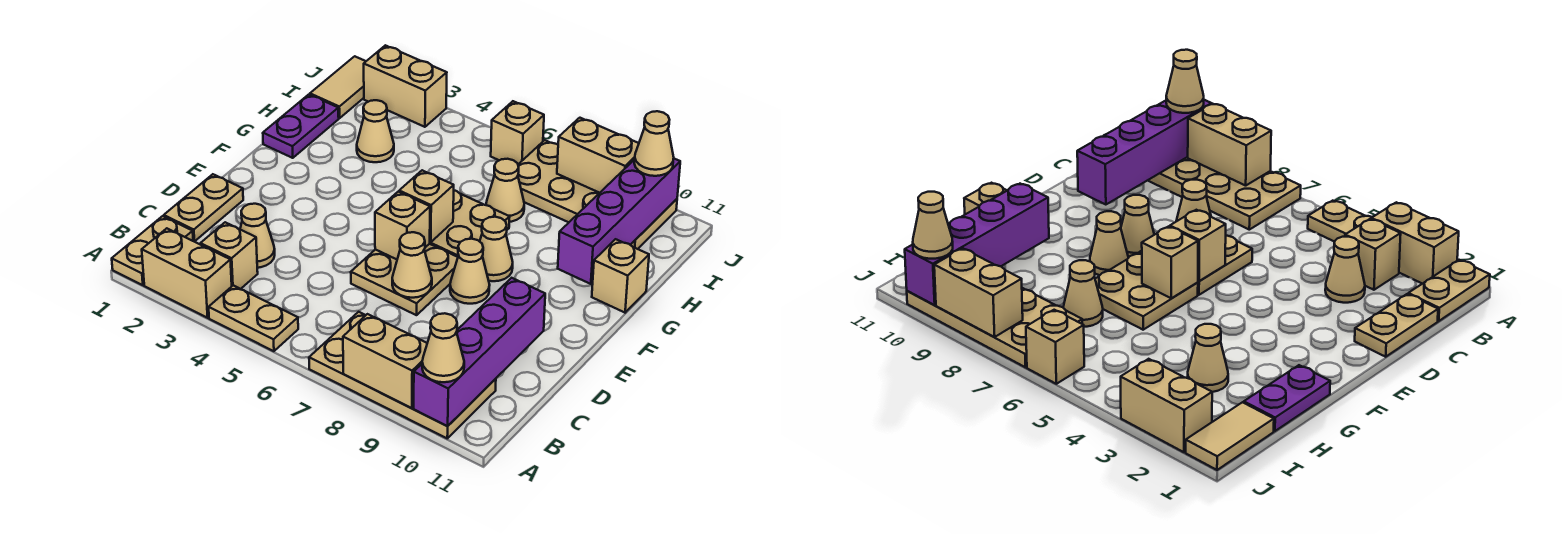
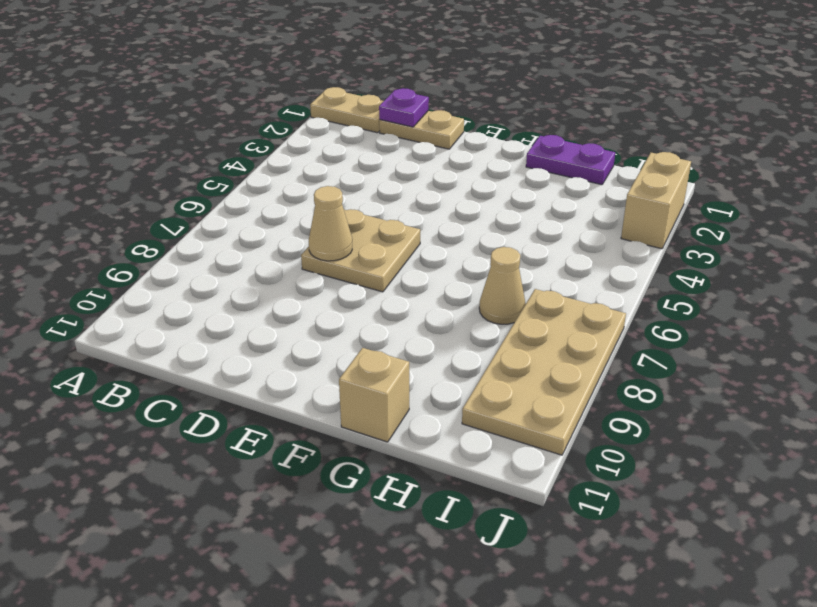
purple 1x1 plate [379,88,429,127] -> none
none -> tan 1x2 brick [142,228,232,318]
none -> tan 1x2 plate [209,285,298,351]
none -> tan 2x4 plate [309,312,496,438]

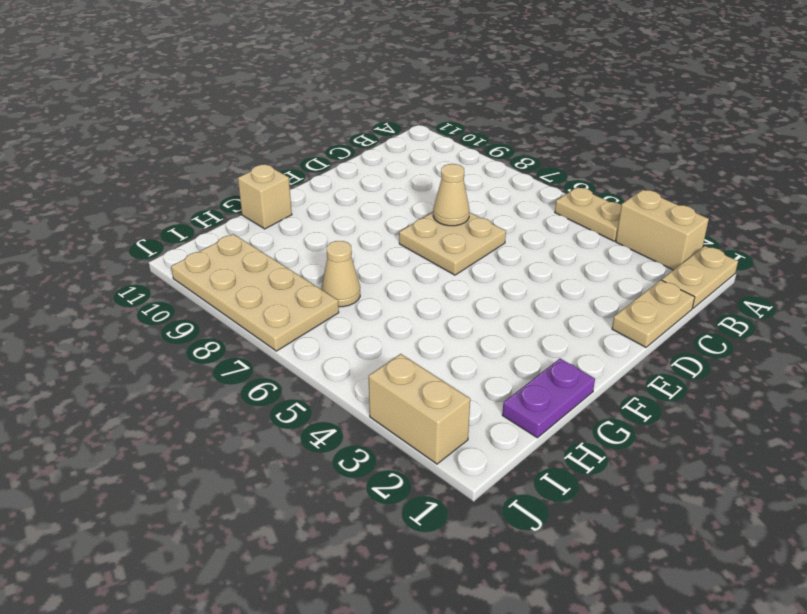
none -> tan 2x4 plate [309,312,496,438]
none -> tan 1x1 brick [200,222,258,289]
none -> tan 1x1 cone [240,204,275,268]

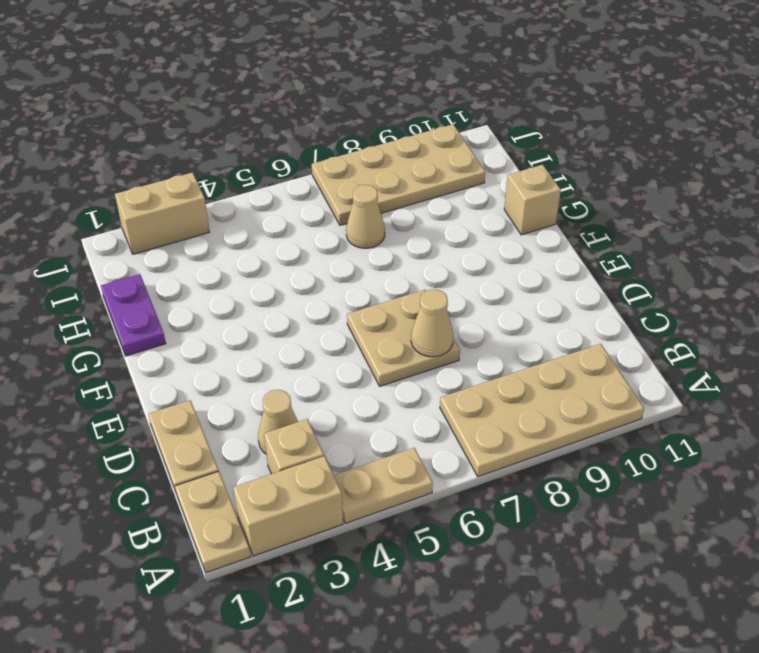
none -> tan 1x1 cone [450,239,490,304]
none -> tan 2x2 plate [430,190,510,257]
none -> tan 1x1 cone [480,217,513,281]

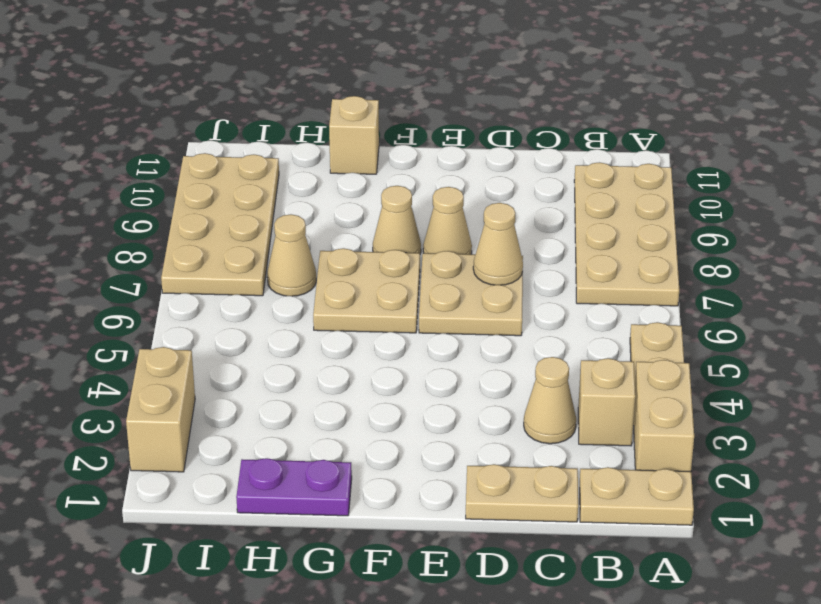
none -> tan 1x1 cone [357,100,394,162]
none -> tan 1x2 tile [310,56,366,118]
none -> tan 1x1 brick [491,101,544,164]

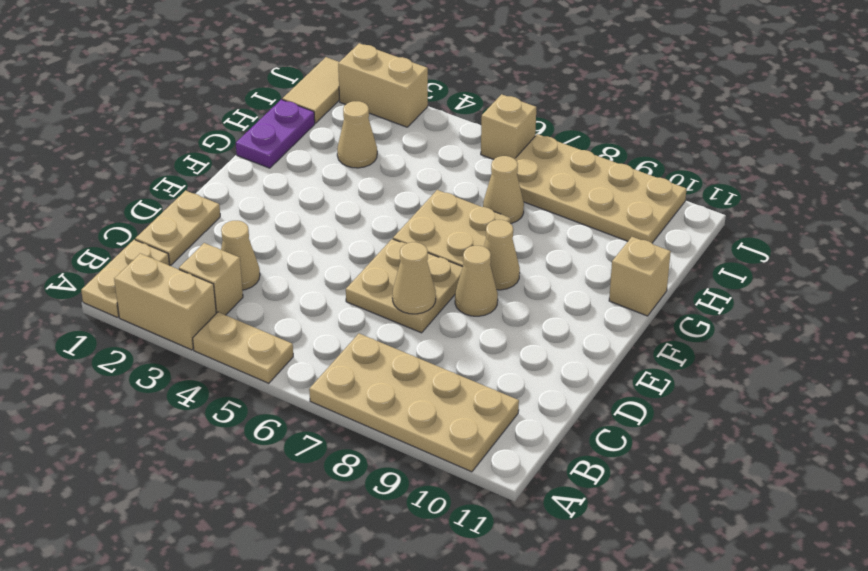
none -> tan 1x2 brick [343,314,427,408]
none -> purple 1x4 brick [414,278,545,426]
none -> tan 1x1 brick [375,192,430,259]

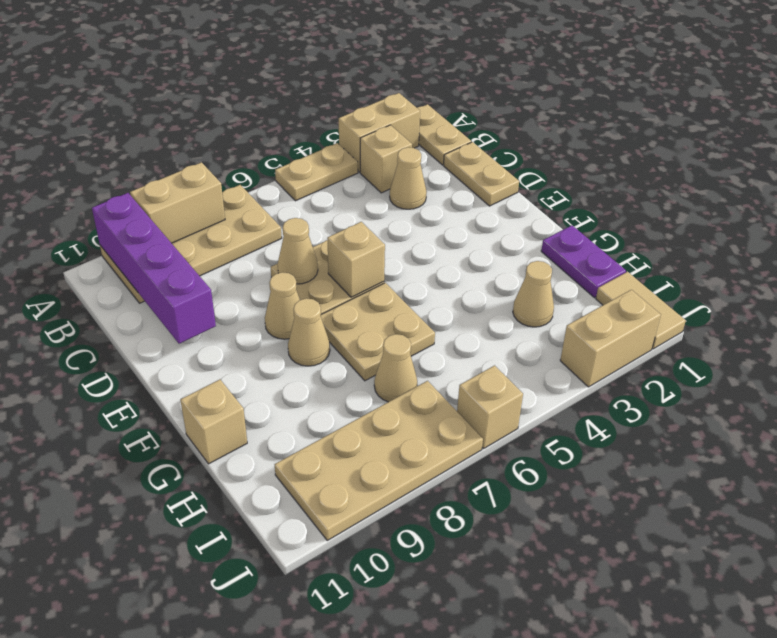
none -> tan 1x1 brick [399,170,454,242]
none -> purple 1x4 brick [558,159,680,284]
none -> tan 1x2 brick [557,118,639,193]

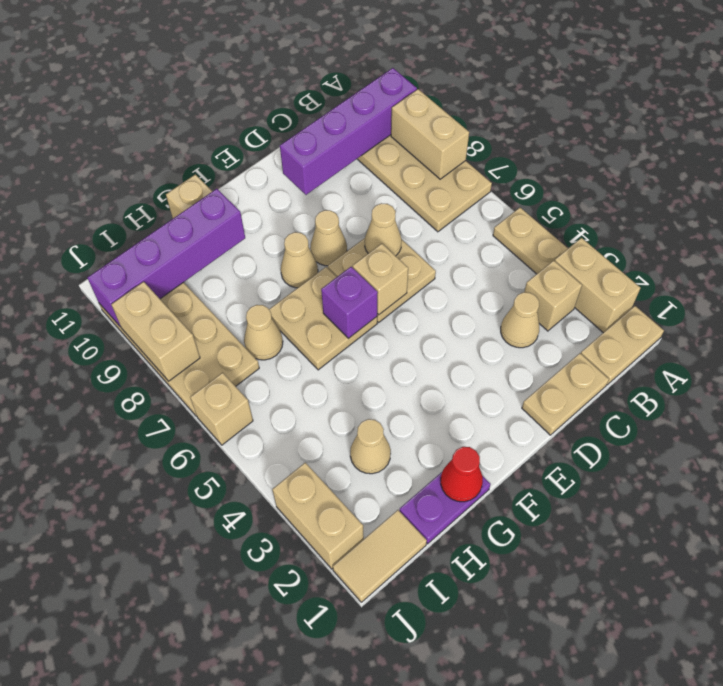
purple 1x1 brick [321,267,378,339] -> tan 1x1 brick [399,170,454,242]
red 1x1 cone [441,447,483,502] -> none
none -> tan 1x1 cone [422,313,464,382]
none -> tan 1x1 cone [634,111,674,176]

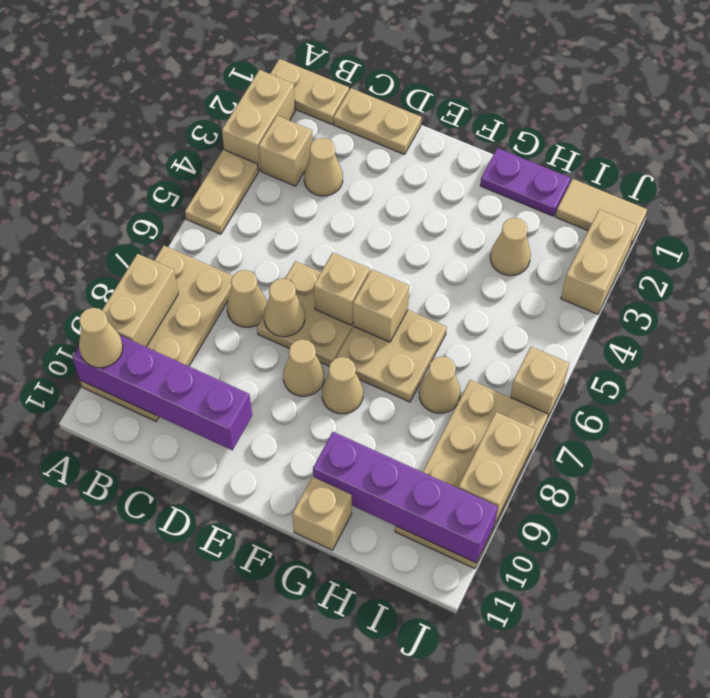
tan 1x1 cone [227,270,267,327] -> tan 1x1 cone moved to [634,111,674,176]

